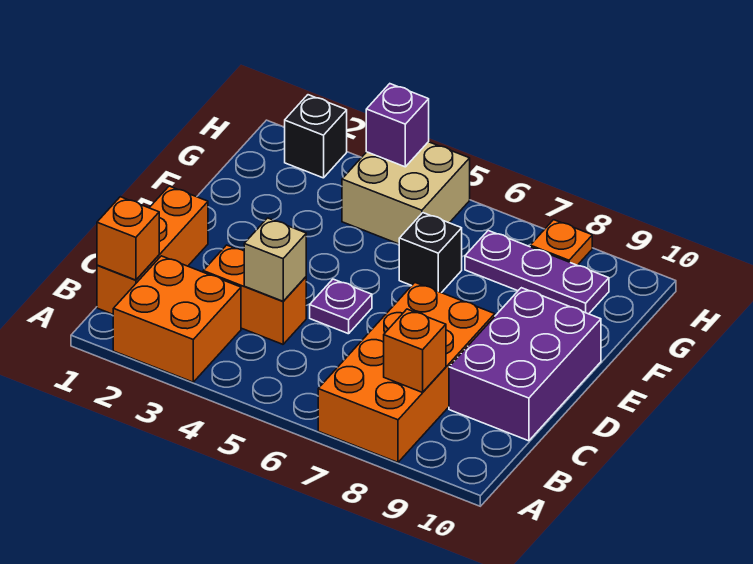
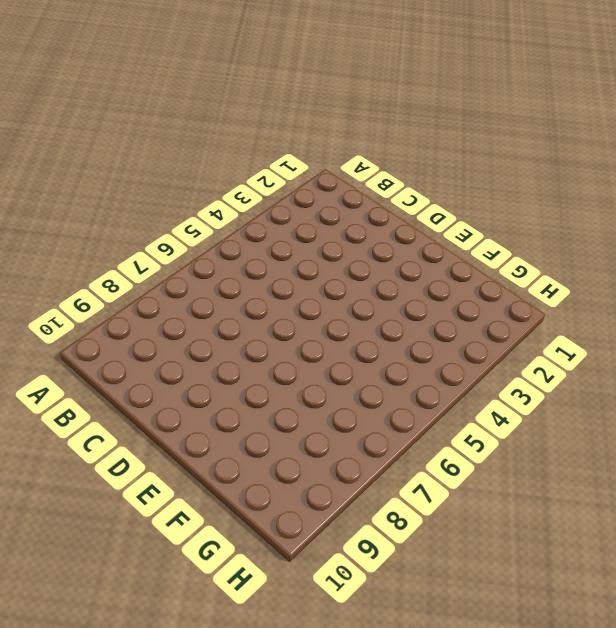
none -> orange 2x2 brick [113,256,241,382]
none -> orange 2x4 brick [318,283,495,462]
none -> orange 1x3 brick [97,186,208,314]

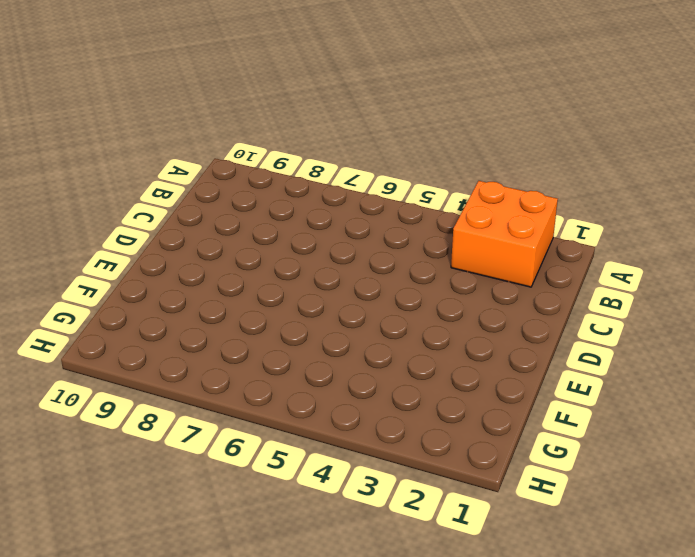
none -> orange 2x4 brick [318,283,495,462]
none -> orange 1x3 brick [97,186,208,314]
none -> orange 1x2 brick [203,245,306,344]

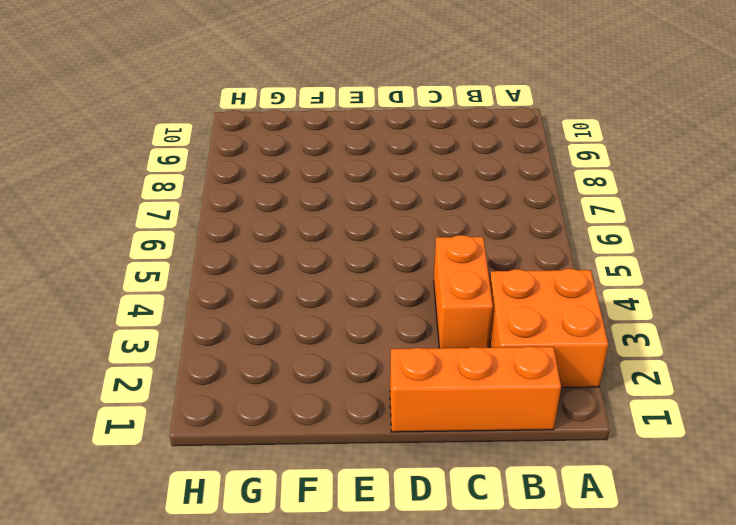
none -> orange 2x4 brick [318,283,495,462]
none -> purple 2x3 brick [449,288,601,441]
none -> purple 1x1 plate [310,279,372,334]

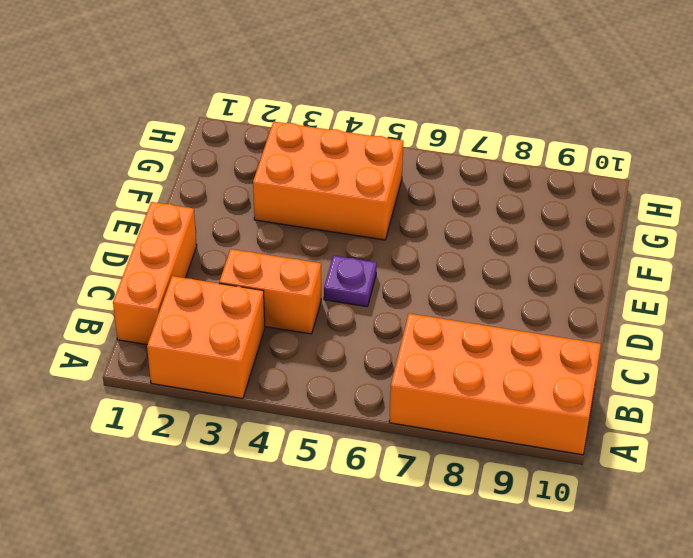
orange 2x4 brick [389,314,601,455] -> orange 2x4 brick turned to [318,283,495,462]
orange 2x3 brick [253,122,403,240] -> tan 2x2 brick [342,142,470,244]
none -> purple 2x3 brick [449,288,601,441]
none -> black 1x1 brick [399,213,462,293]
none -> purple 1x3 plate [465,231,609,314]

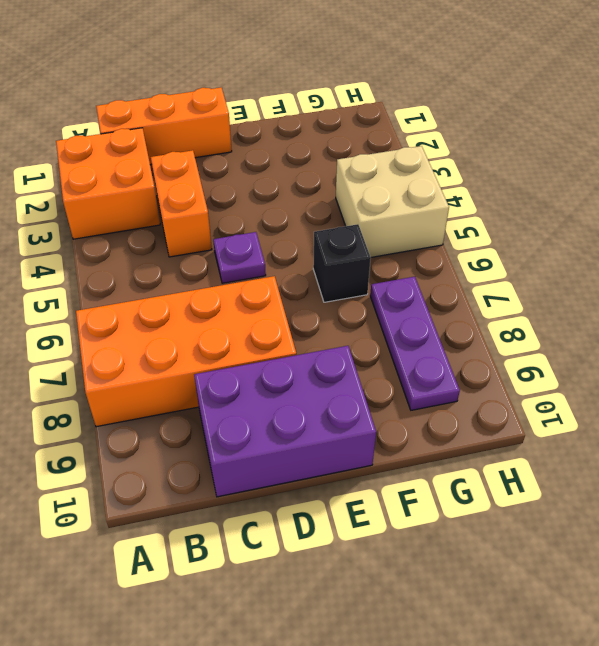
none -> black 1x1 brick [285,95,347,178]
none -> orange 1x1 plate [530,220,592,265]
none -> orange 1x1 brick [97,197,159,280]

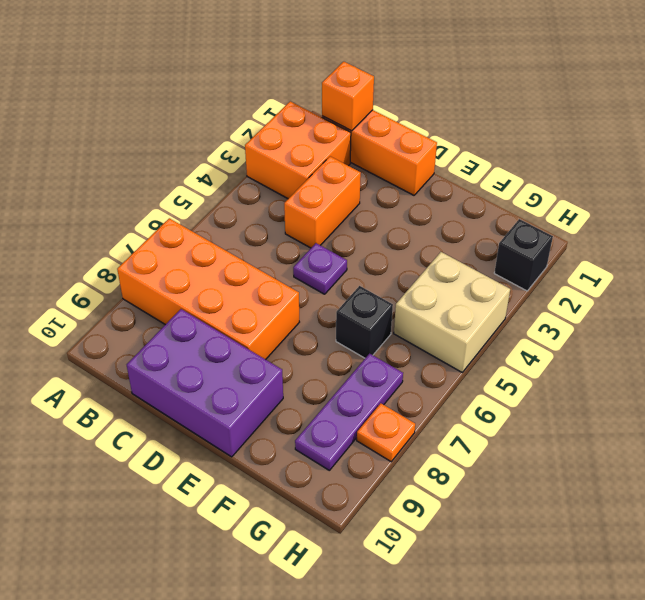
none -> orange 1x1 brick [384,309,446,392]
none -> tan 1x1 brick [244,218,306,301]
none -> purple 1x1 brick [366,84,429,167]

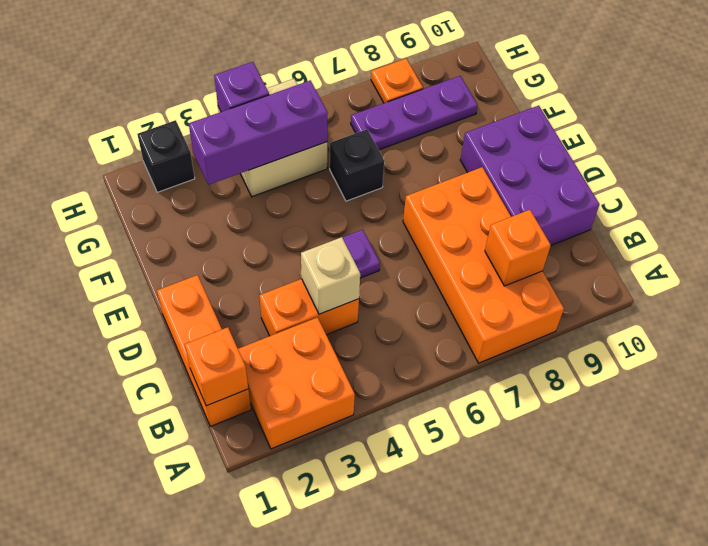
purple 1x3 brick [189,80,328,185] -> none

